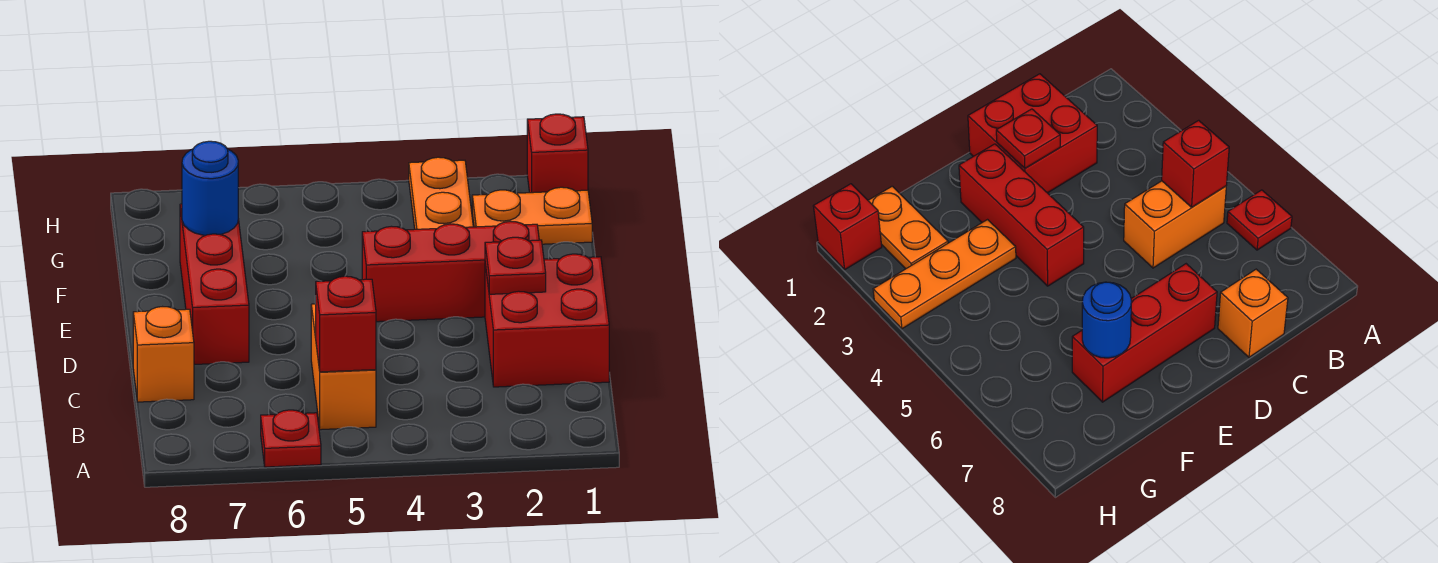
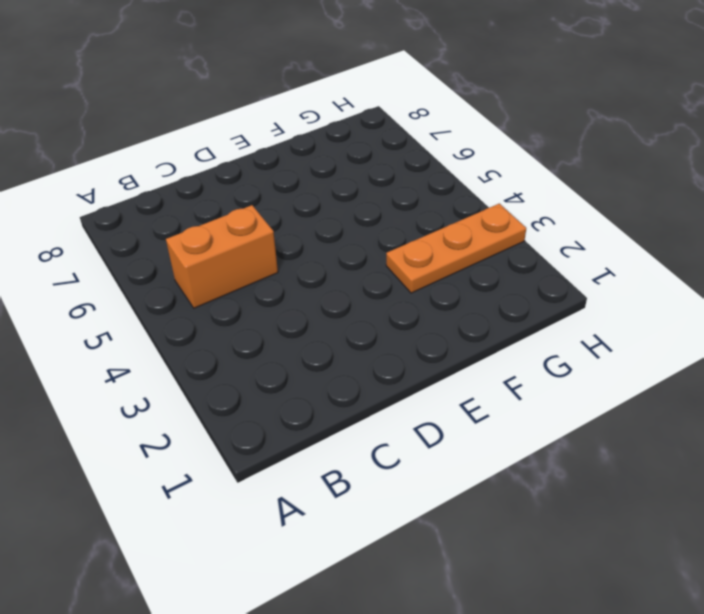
none -> red 1x1 plate [261,410,321,467]
none -> red 2x2 brick [485,254,609,387]
none -> orange 1x1 brick [133,307,194,402]

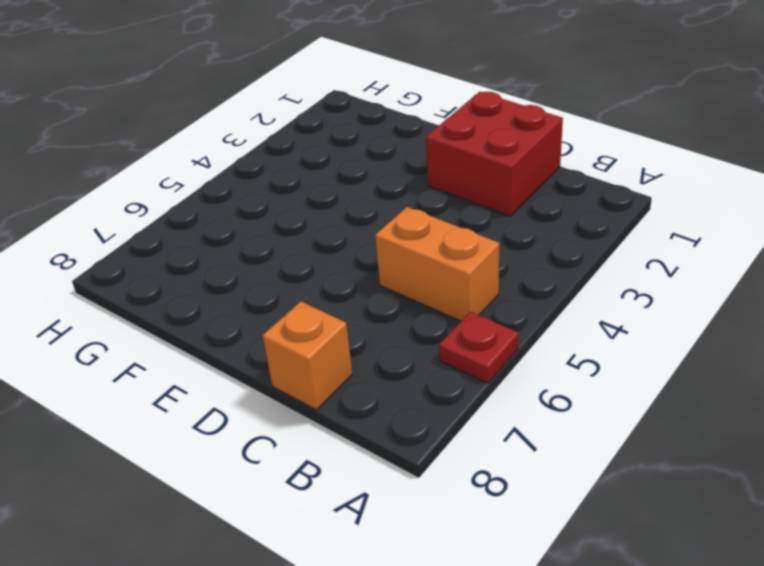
none -> red 1x3 brick [180,204,249,365]
none -> red 1x3 brick [362,221,539,322]
none -> orange 1x3 plate [409,157,473,229]

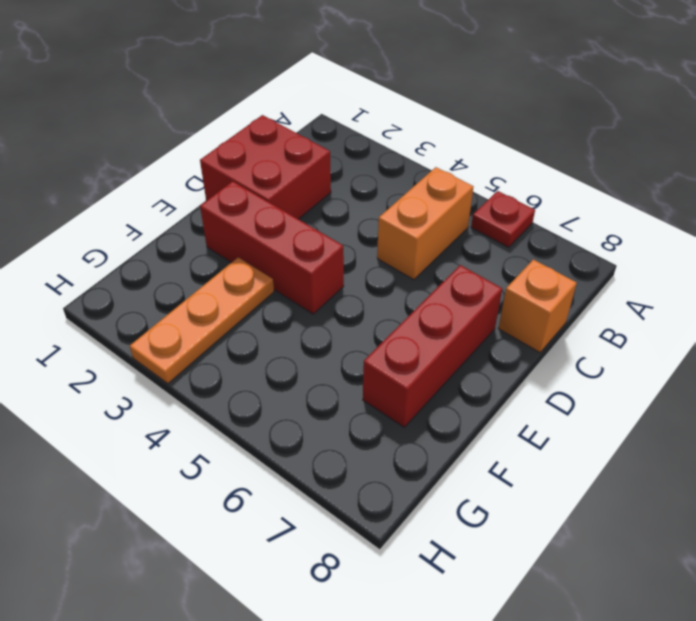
none -> orange 1x2 plate [472,187,592,244]
none -> red 1x1 brick [527,114,588,193]
none -> red 1x1 brick [315,276,376,372]

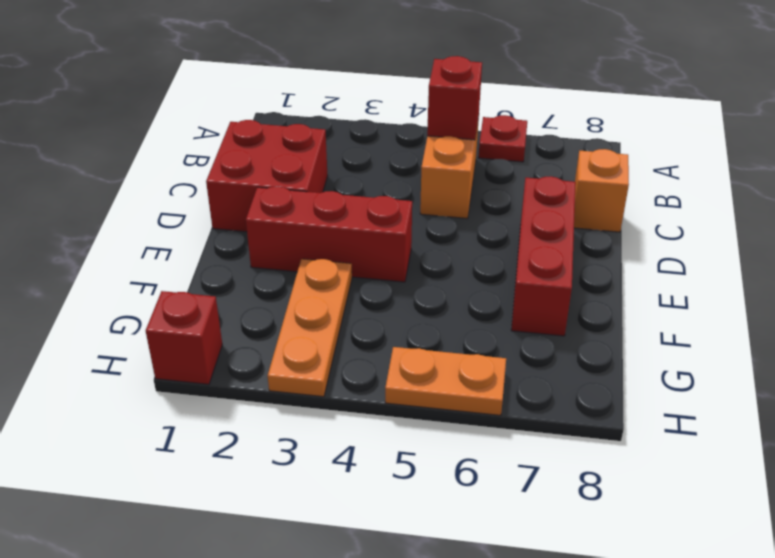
orange 1x2 plate [385,347,506,415] -> orange 1x2 plate moved to [472,187,592,244]
none -> red 1x1 plate [485,237,546,294]
none -> blue 1x1 round brick [182,141,238,235]

